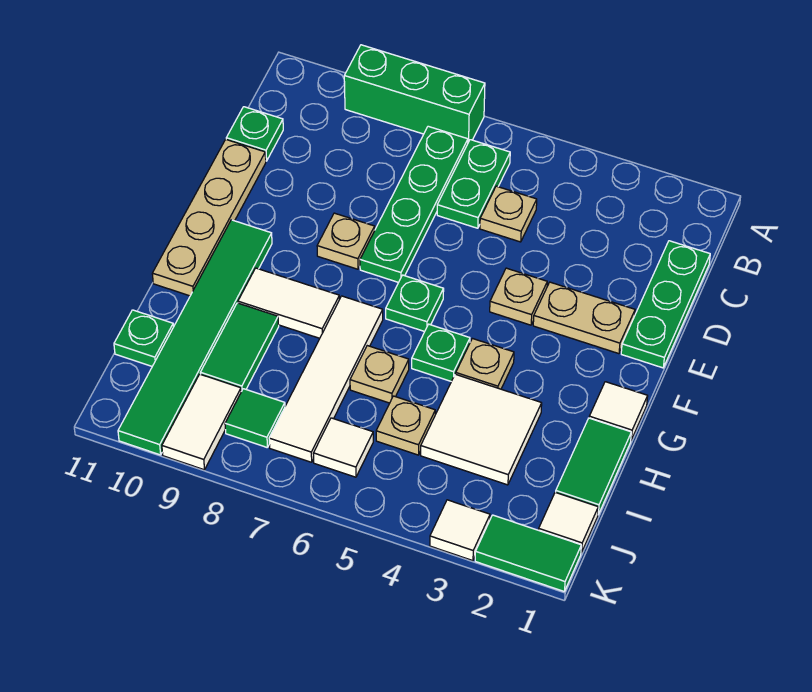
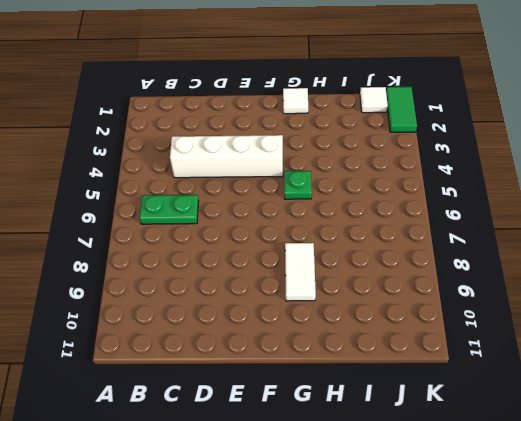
white 1x4 brick [170,135,283,178] -> tan 1x1 plate [490,268,547,325]
none -> green 1x3 brick [344,45,485,142]
none -> green 1x4 plate [360,126,468,282]
none -> green 1x3 plate [621,241,710,368]

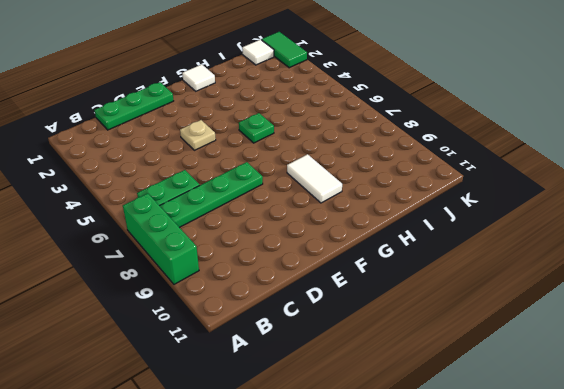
none -> tan 1x1 plate [480,186,537,242]
none -> green 1x1 plate [226,107,283,161]
none -> tan 1x4 plate [152,140,266,296]

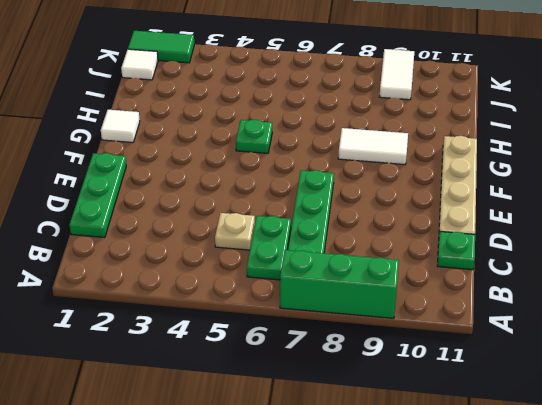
none -> tan 1x2 plate [533,282,635,354]
none -> tan 1x1 plate [490,268,547,325]
none -> tan 1x1 plate [317,213,375,269]

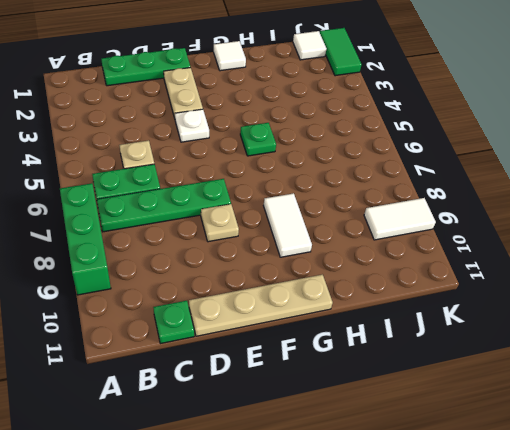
white 1x1 plate [175,109,209,142] -> tan 1x1 plate [490,268,547,325]
none -> green 1x1 plate [386,275,444,332]
none -> green 1x6 tile [118,220,272,455]
none -> tan 1x1 plate [456,338,514,389]

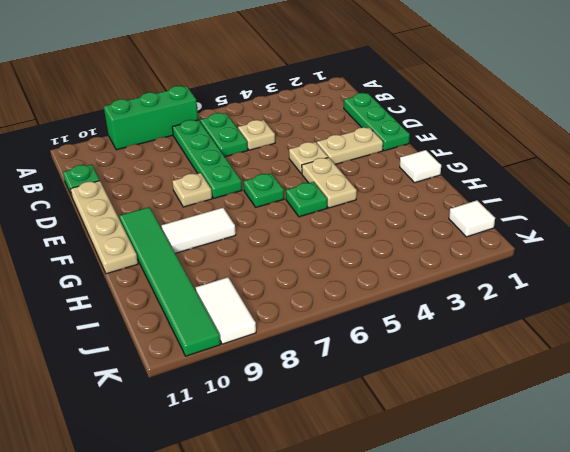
tan 1x2 plate [302,157,357,208] -> tan 1x1 plate [456,338,514,389]
none -> white 1x4 tile [269,296,383,462]
none -> green 1x2 tile [556,418,631,515]
none -> white 2x2 tile [421,374,542,485]

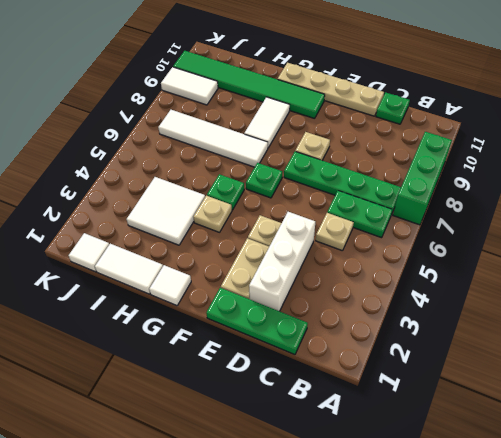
white 1x3 brick [249,212,315,311] -> none
white 1x2 tile [95,244,163,294] -> green 1x2 tile [556,418,631,515]
none -> tan 1x1 plate [350,346,409,403]
none -> green 1x2 tile [200,303,279,391]
none -> tan 1x1 plate [376,396,435,455]

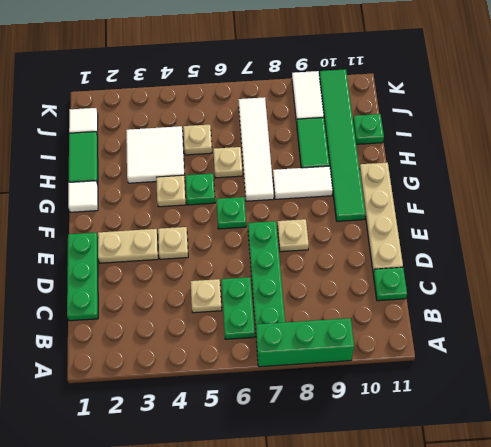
none -> white 1x1 tile [313,418,373,477]
none -> green 1x1 tile [225,389,285,448]
none -> green 1x2 tile [475,515,581,591]

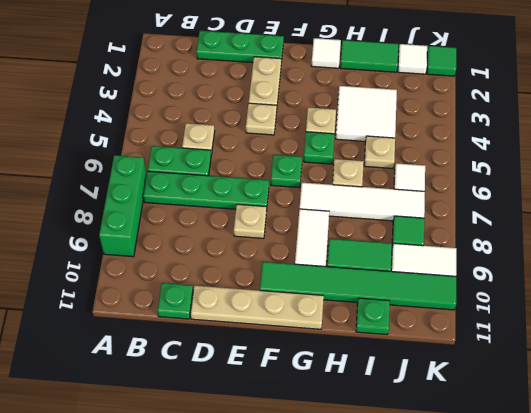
green 1x1 tile [427,46,456,76] -> green 1x2 tile [475,515,581,591]
none -> white 1x1 tile [430,500,490,561]

